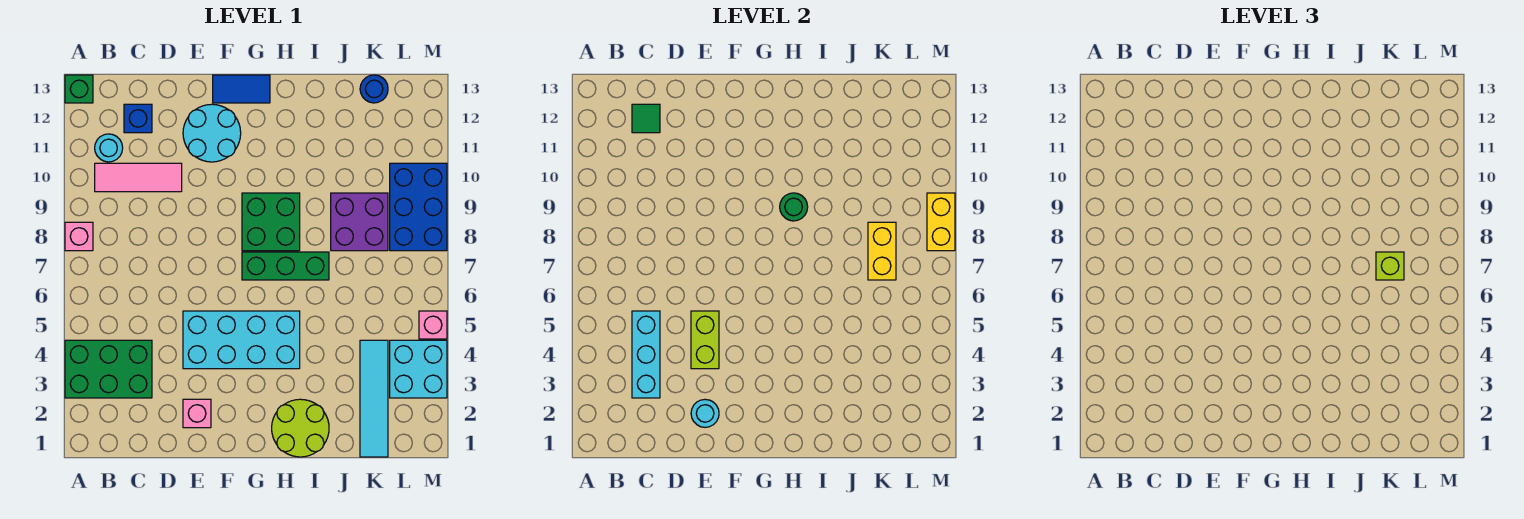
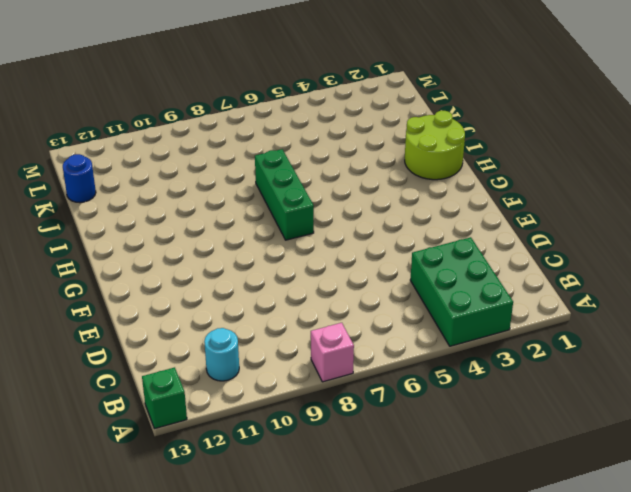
none -> pink 1x3 tile [95,163,182,192]
none -> blue 1x1 brick [124,104,152,133]
none -> pink 1x1 brick [183,399,211,428]

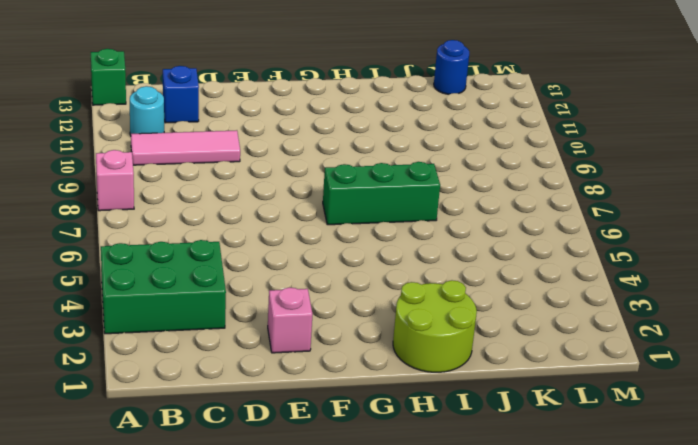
none -> cyan 2x4 brick [183,311,300,369]
none -> cyan 2x2 round brick [183,104,241,162]
none -> blue 1x2 tile [213,75,270,103]

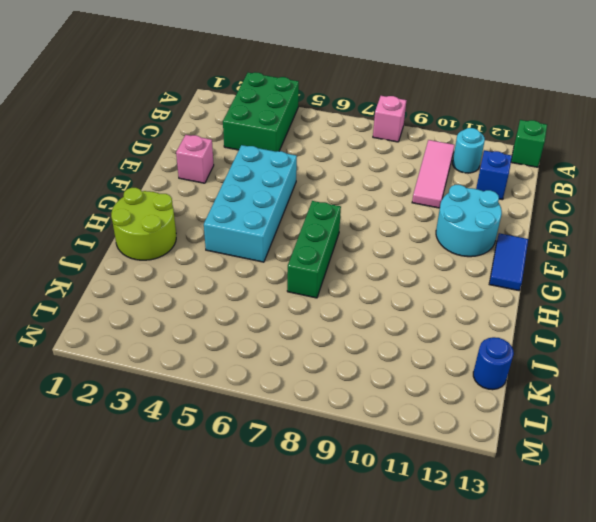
none -> green 2x2 brick [242,193,300,251]
none -> purple 2x2 brick [331,193,388,251]
none -> cyan 1x4 tile [360,340,388,457]

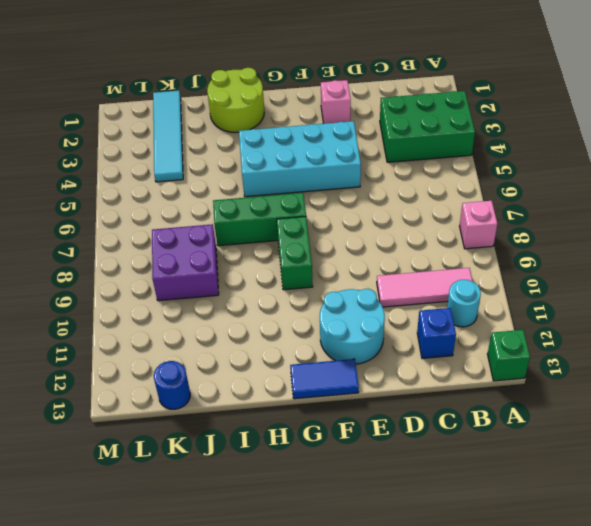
green 1x2 brick [277,216,313,290] -> green 2x2 brick [242,193,300,251]
none -> cyan 2x2 brick [390,340,447,398]
none -> blue 2x3 brick [390,163,447,251]
none -> pink 1x1 brick [419,311,447,339]

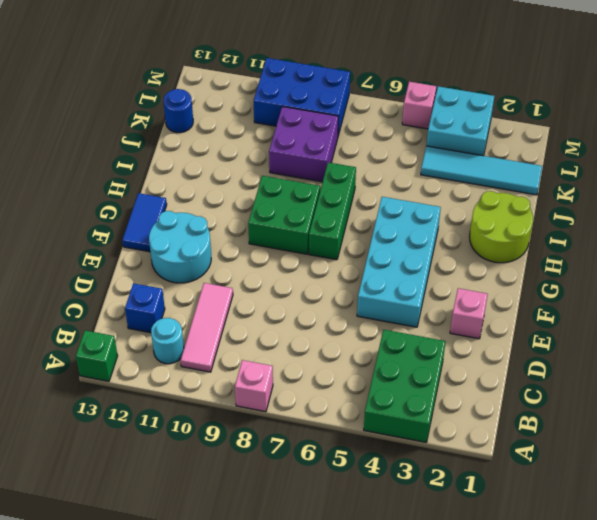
none -> cyan 1x3 brick [632,311,660,398]
none -> green 1x1 tile [632,104,660,133]
none -> cyan 1x1 round brick [691,399,719,427]

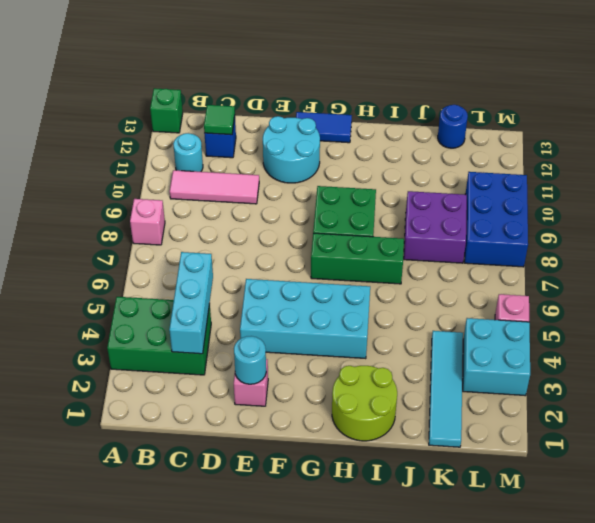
none -> lime 1x2 brick [691,311,719,369]
none -> green 1x1 round brick [780,193,808,221]
none -> yellow 1x2 brick [868,222,896,280]

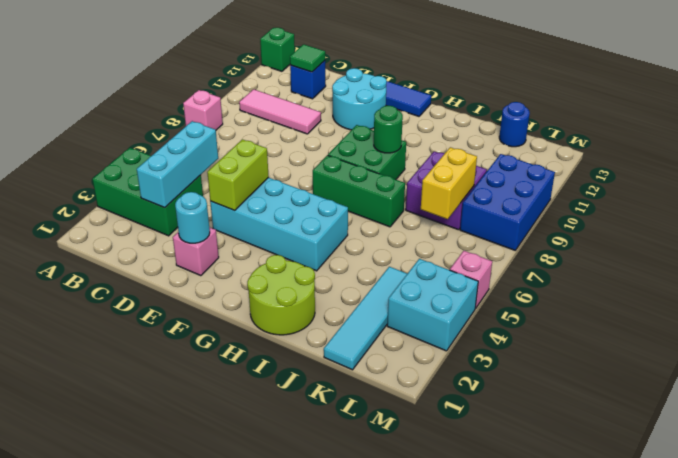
none -> cyan 1x1 round brick [95,134,123,162]
none -> yellow 1x2 brick [927,193,955,251]
none -> lime 1x1 brick [1376,252,1404,280]

